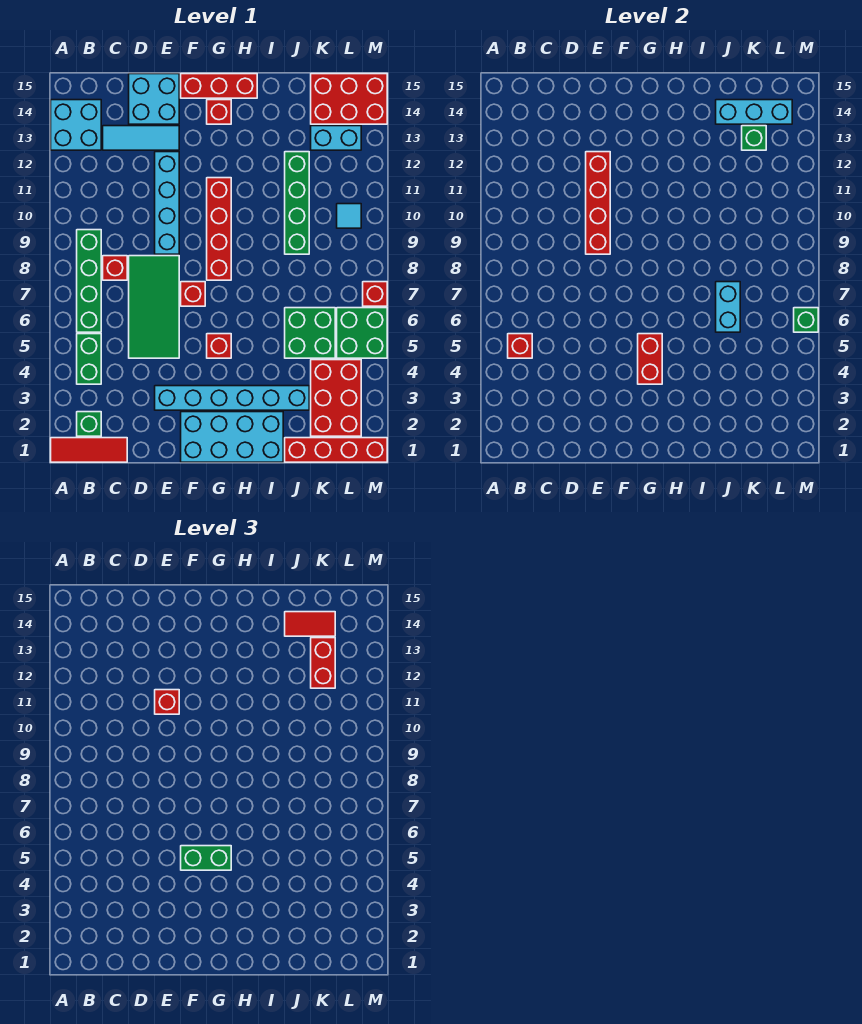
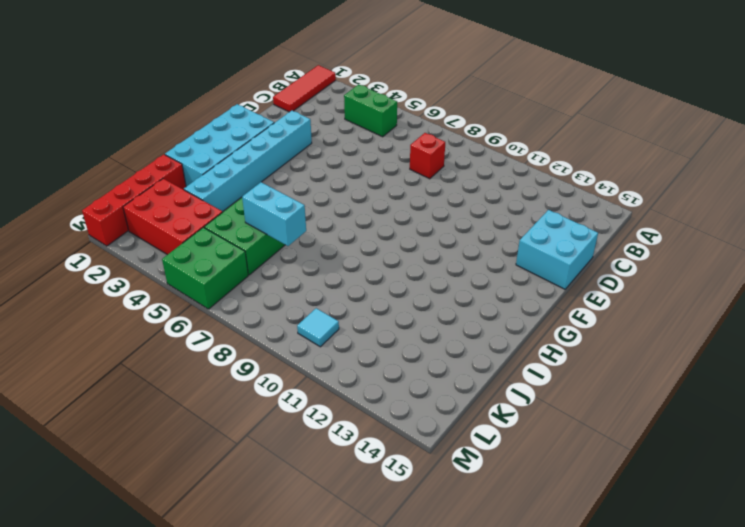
none -> cyan 2x2 brick [51,100,101,150]
none -> green 1x1 brick [77,412,101,436]
none -> green 1x4 brick [77,230,101,332]
none -> cyan 1x3 tile [103,126,179,150]

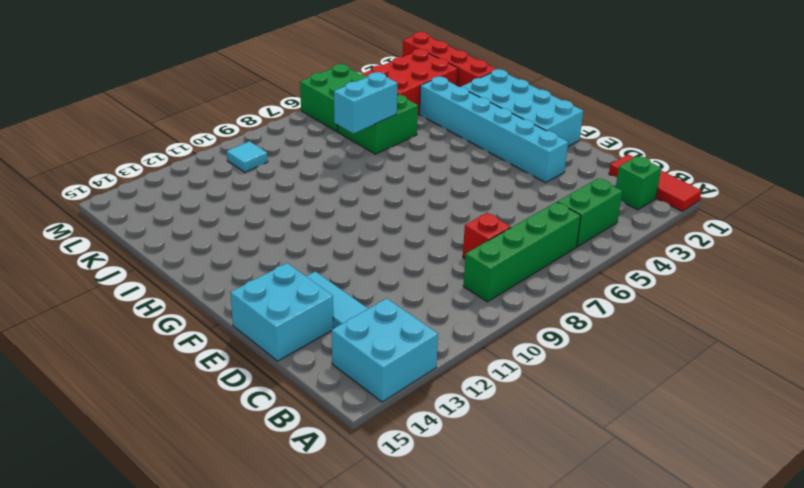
none -> green 2x4 tile [129,256,179,358]
none -> cyan 1x4 brick [155,152,179,254]
none -> red 1x1 brick [181,282,205,306]
none -> red 1x3 brick [181,74,257,98]

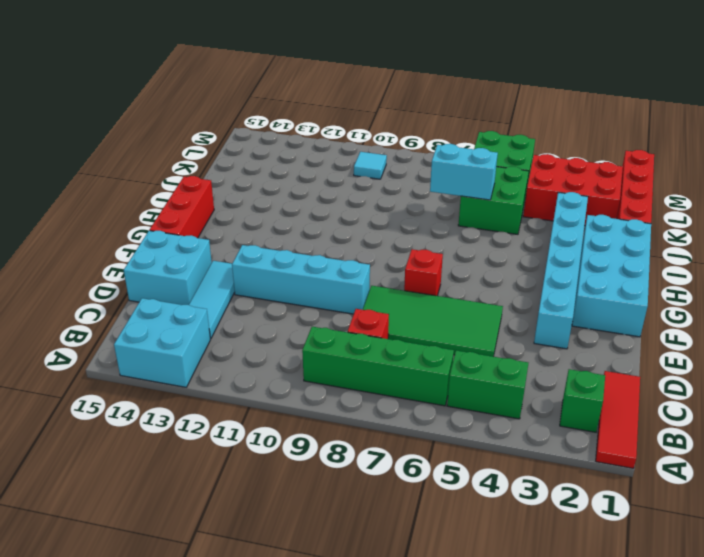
none -> red 1x1 brick [207,334,231,358]
none -> red 1x4 brick [207,178,231,280]
none -> red 1x1 brick [207,100,231,124]
none -> green 1x4 brick [285,152,309,254]

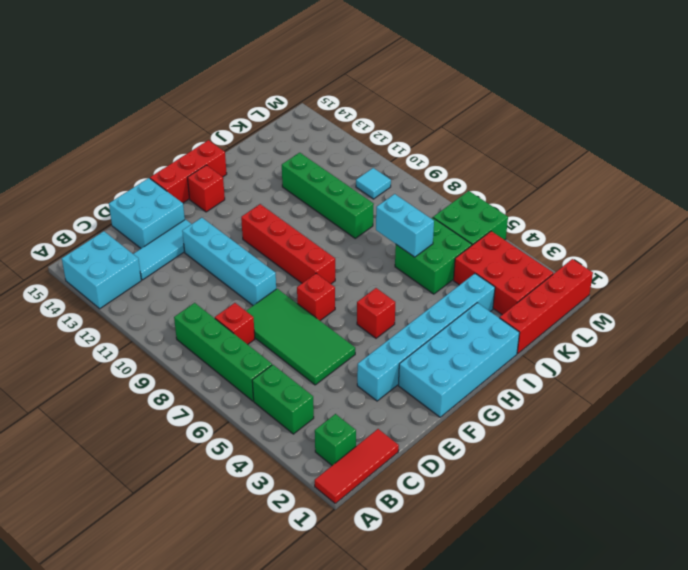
none -> cyan 1x2 brick [311,126,361,150]
none -> red 2x3 brick [311,74,387,124]
none -> red 1x1 brick [363,282,387,306]
none -> red 1x1 brick [508,334,532,358]

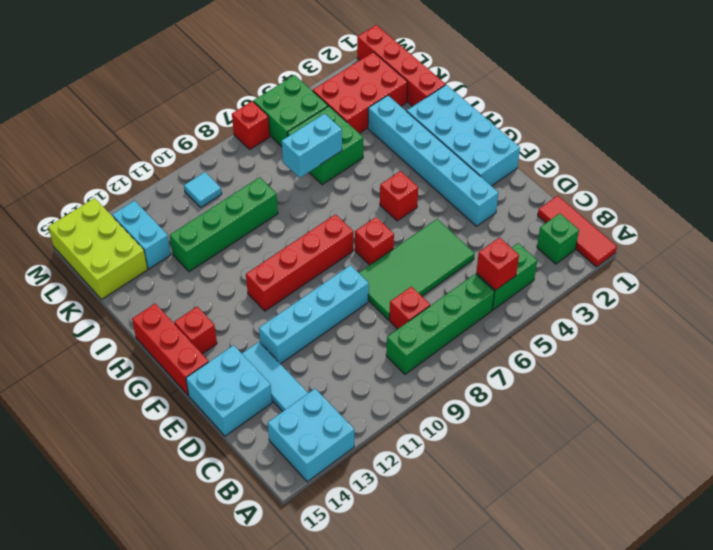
lime 2x3 brick [48,198,148,299] -> red 2x3 brick [311,74,387,124]
none -> red 1x4 brick [586,152,610,254]
none -> red 1x2 brick [638,334,662,384]
none -> cyan 1x3 brick [716,100,792,124]
none -> green 1x1 brick [742,126,766,150]

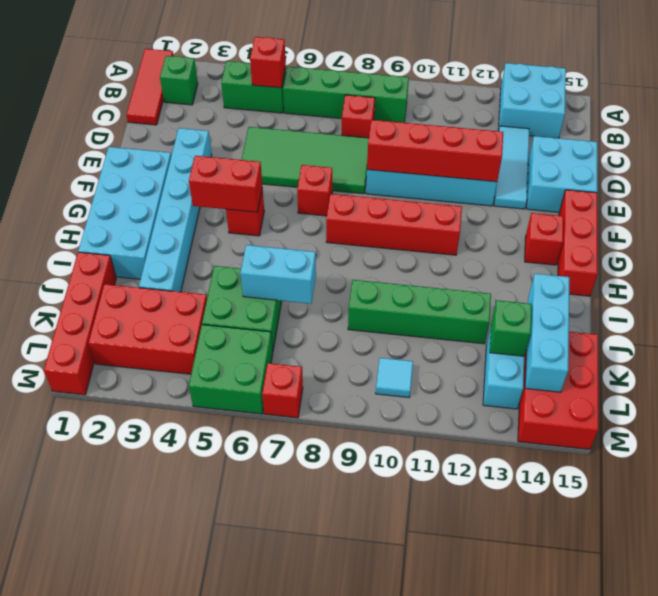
none -> green 1x1 brick [794,308,818,332]
none -> red 1x1 brick [155,690,179,714]
none -> green 1x2 brick [181,846,231,870]
none -> red 1x2 tile [285,612,335,636]

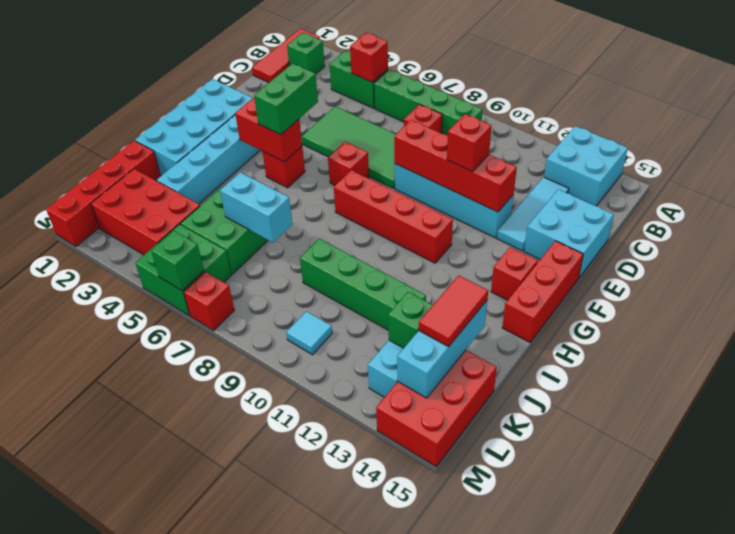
none -> red 1x2 brick [311,638,335,688]

